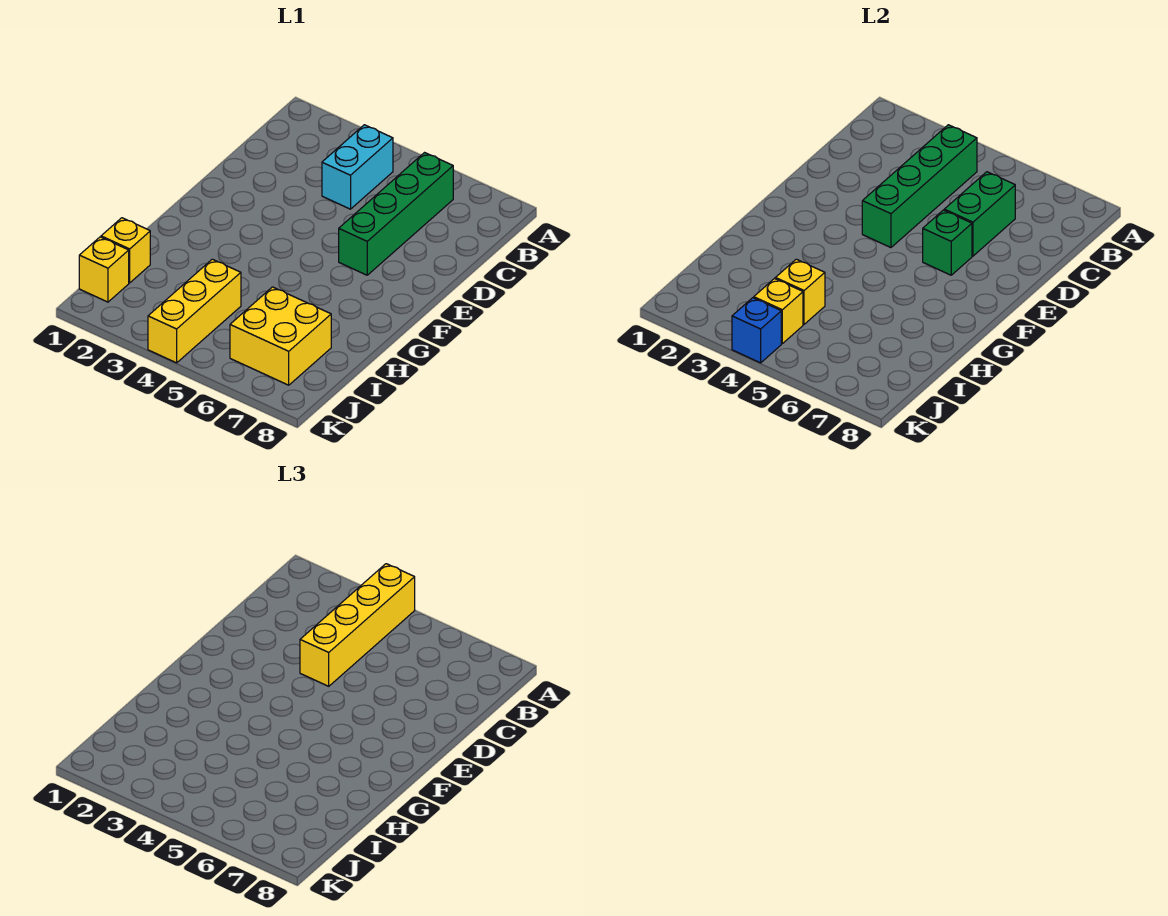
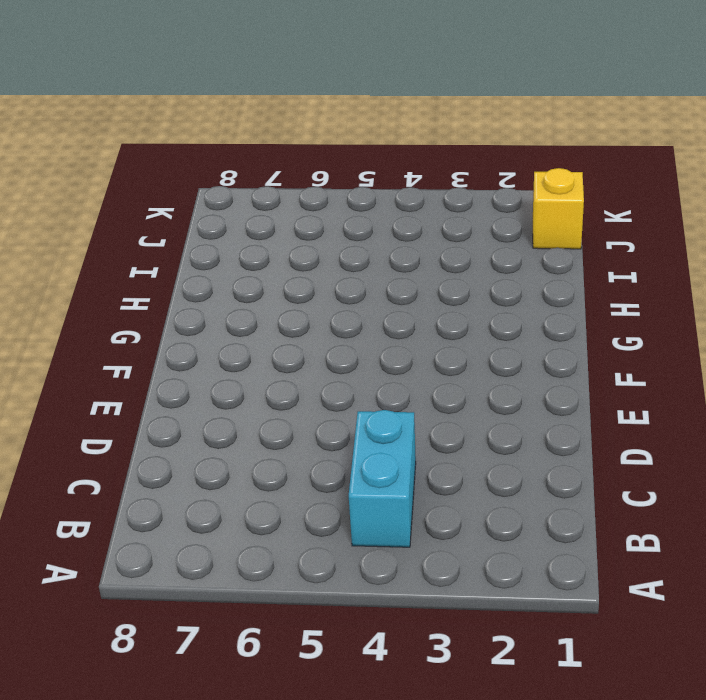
none -> green 1x4 brick [339,153,453,275]
none -> yellow 1x1 brick [101,218,150,283]
none -> yellow 1x3 brick [148,259,241,363]

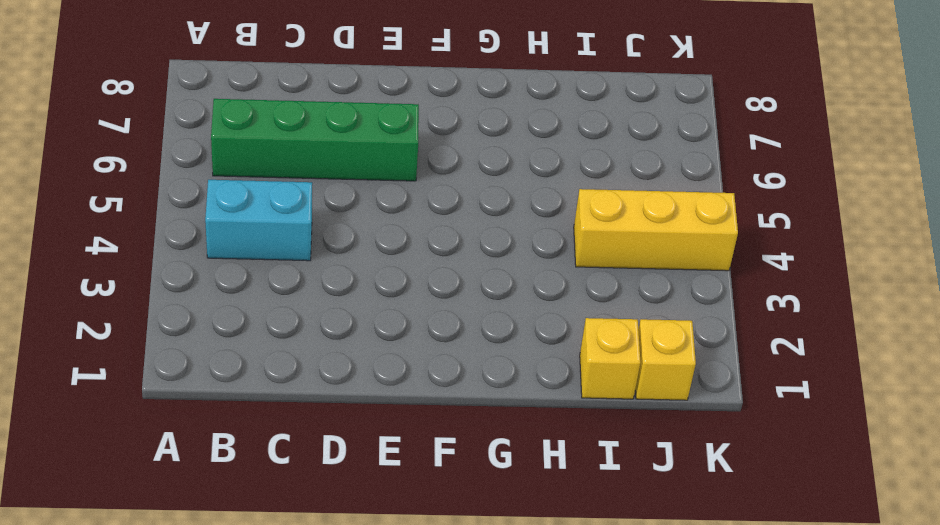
none -> yellow 2x2 brick [230,287,331,385]
none -> green 1x4 brick [862,125,977,248]
none -> green 1x2 brick [944,172,1015,256]

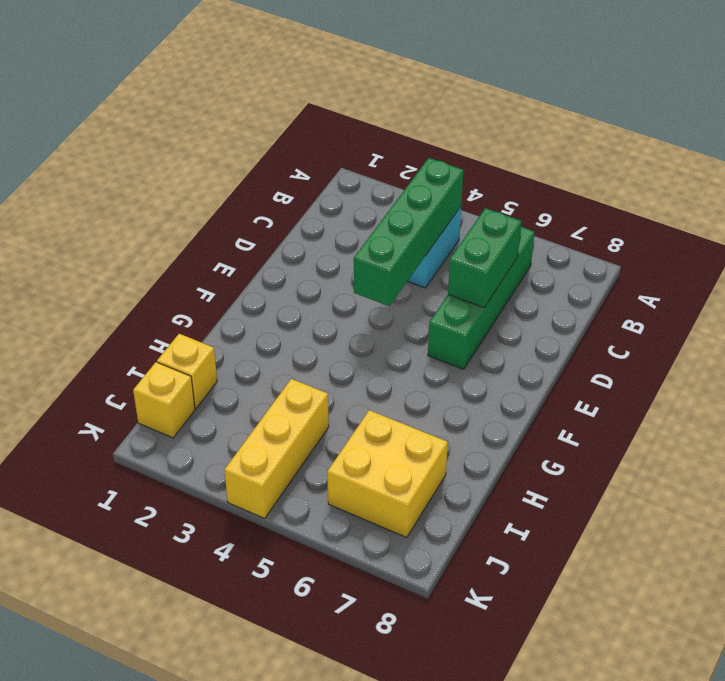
none -> green 1x1 brick [923,210,972,275]
none -> yellow 1x1 brick [775,259,825,324]
none -> yellow 1x1 brick [754,279,803,344]

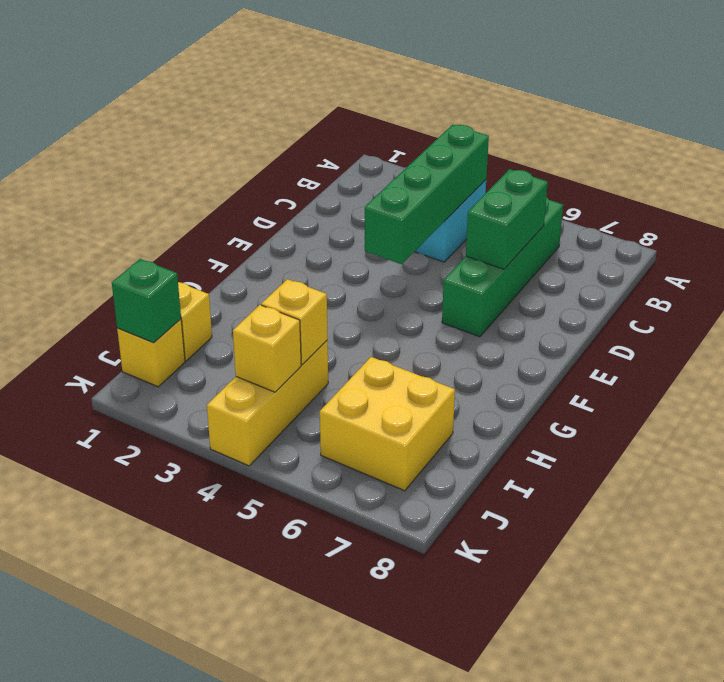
green 1x1 brick [112,259,181,343] -> green 1x1 brick moved to [923,210,972,275]
none -> blue 1x1 brick [732,298,781,363]
none -> yellow 1x4 brick [300,564,415,686]

